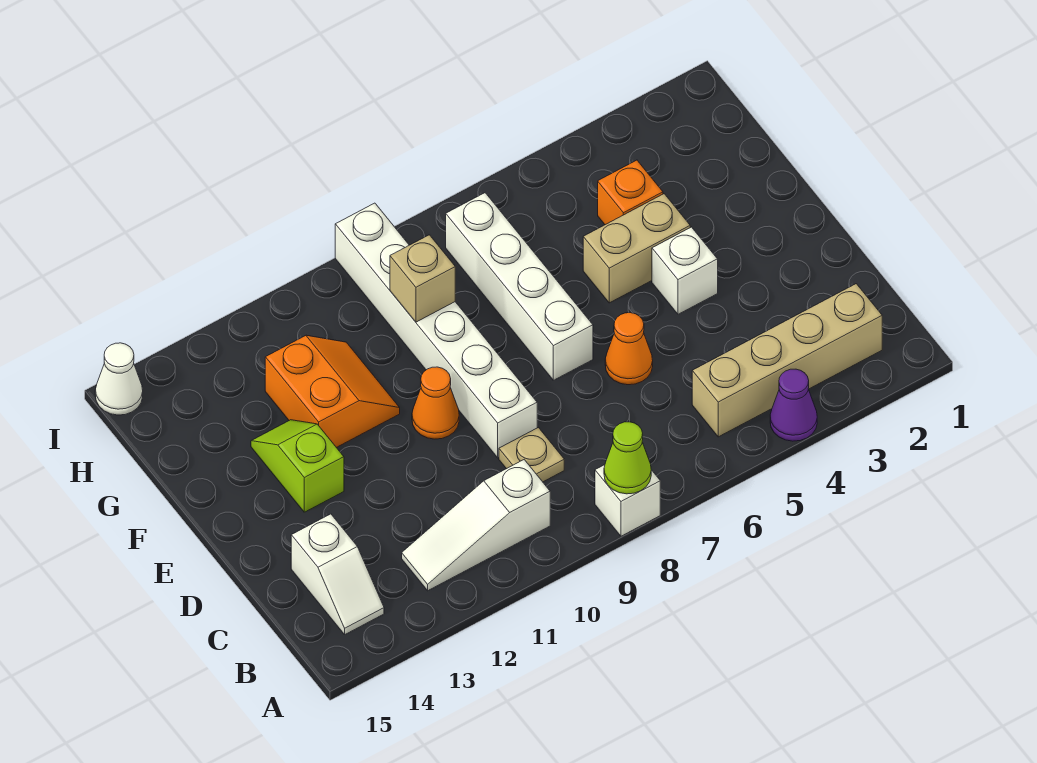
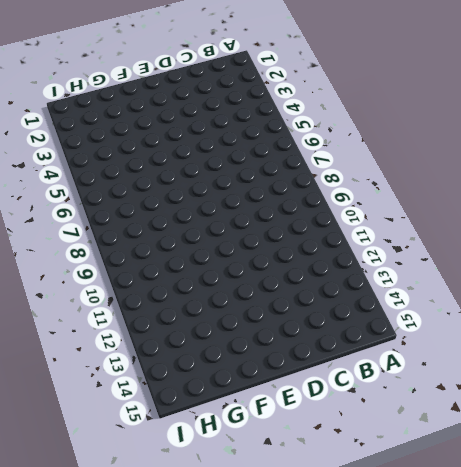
none -> purple 1x1 cone [770,369,817,441]
none -> white 1x1 brick [595,465,660,536]
none -> tan 1x4 brick [692,284,882,437]

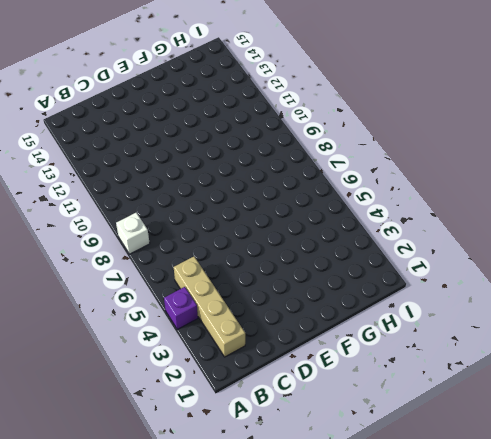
purple 1x1 brick [164,287,198,329] -> purple 1x1 cone [770,369,817,441]
none -> white 1x3 slope [402,460,550,591]
none -> white 1x2 slope [291,514,384,634]
none -> tan 1x1 plate [499,428,564,482]

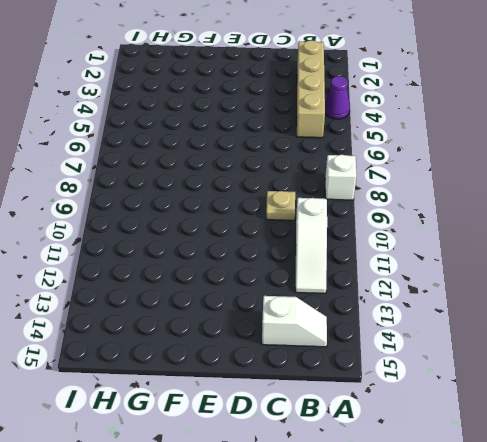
none -> orange 1x1 cone [605,313,653,385]
none -> white 1x6 brick [335,203,537,458]
none -> white 1x1 brick [652,227,718,314]

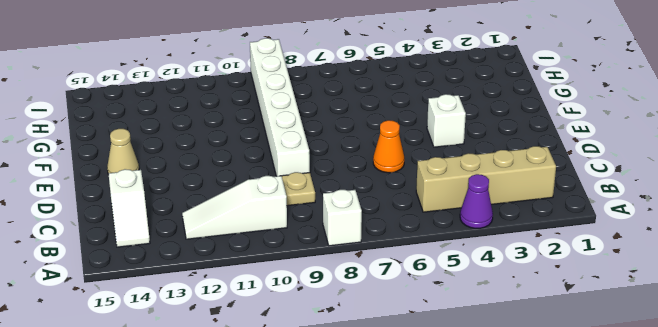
tan 1x1 cone [107,129,139,175] -> none
none -> white 1x4 brick [446,193,593,380]
none -> orange 1x1 cone [412,367,459,439]
none -> lime 1x2 slope [251,420,344,512]

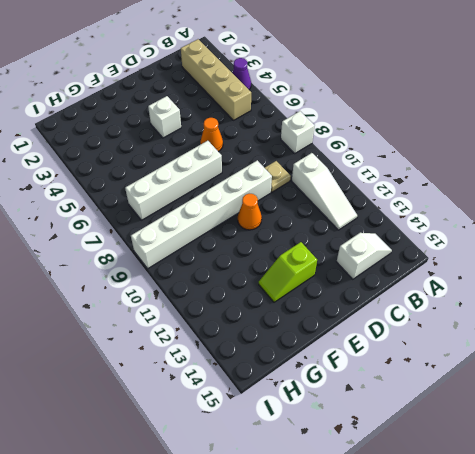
none -> tan 1x2 brick [583,194,690,303]
none -> orange 2x2 slope [265,335,400,448]
none -> orange 1x1 brick [598,160,663,225]

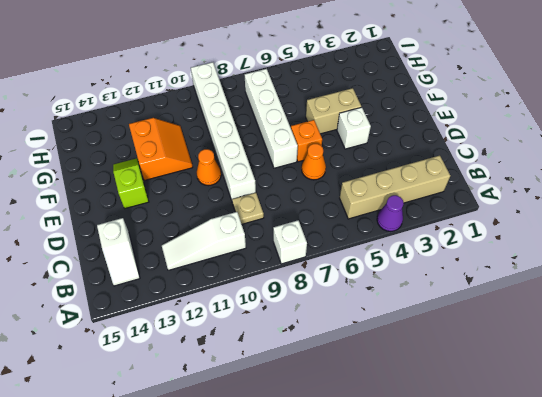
orange 1x1 brick [291,120,322,162] -> orange 1x1 brick moved to [598,160,663,225]
none -> white 1x1 cone [95,343,143,415]
none -> lime 1x1 cone [604,422,651,494]
none -> tan 1x1 brick [390,235,455,322]

